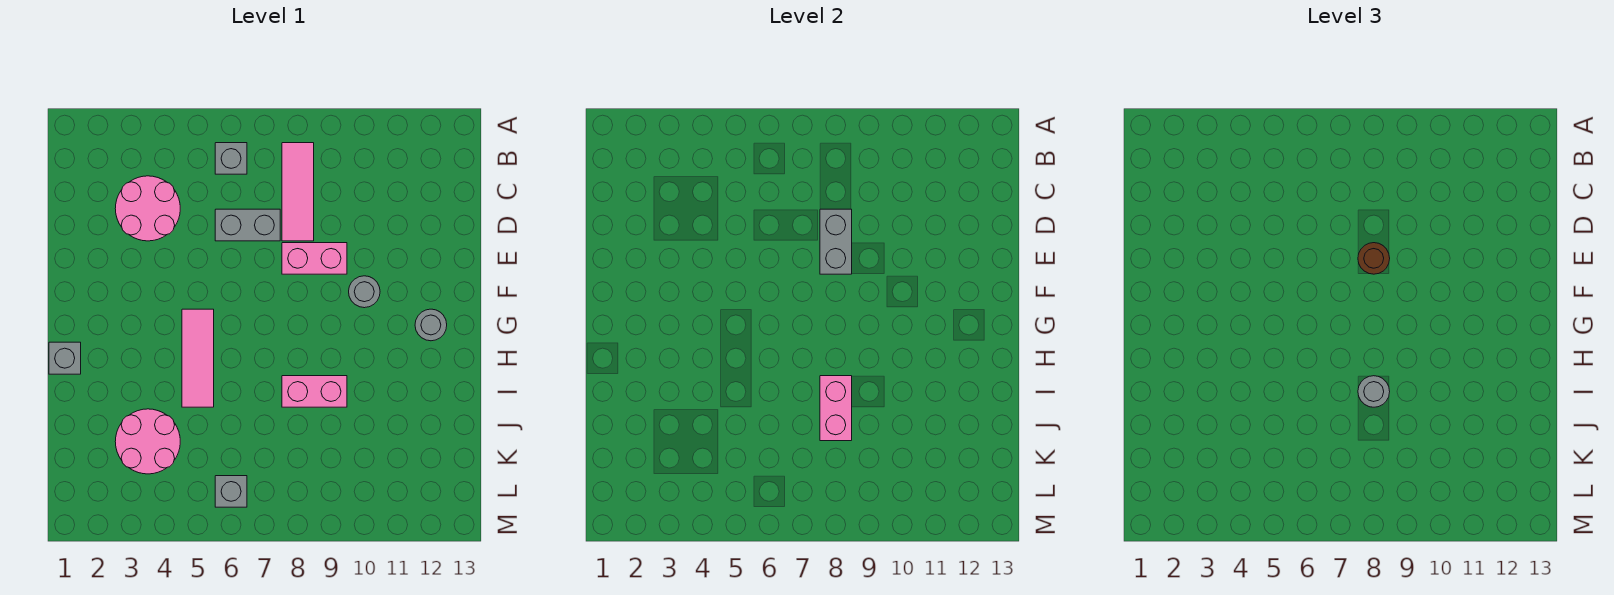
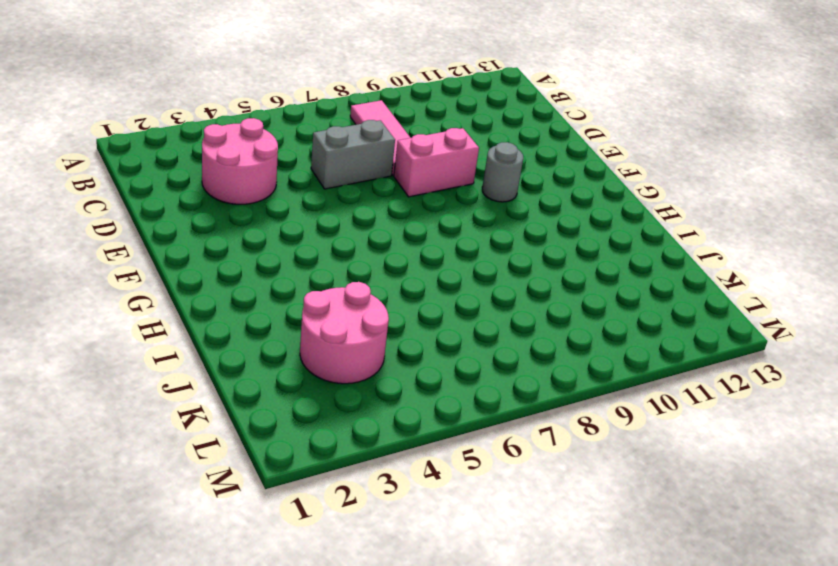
none -> grey 1x1 brick [215,143,247,174]
none -> pink 1x3 tile [182,309,214,407]
none -> grey 1x1 round brick [415,309,447,341]

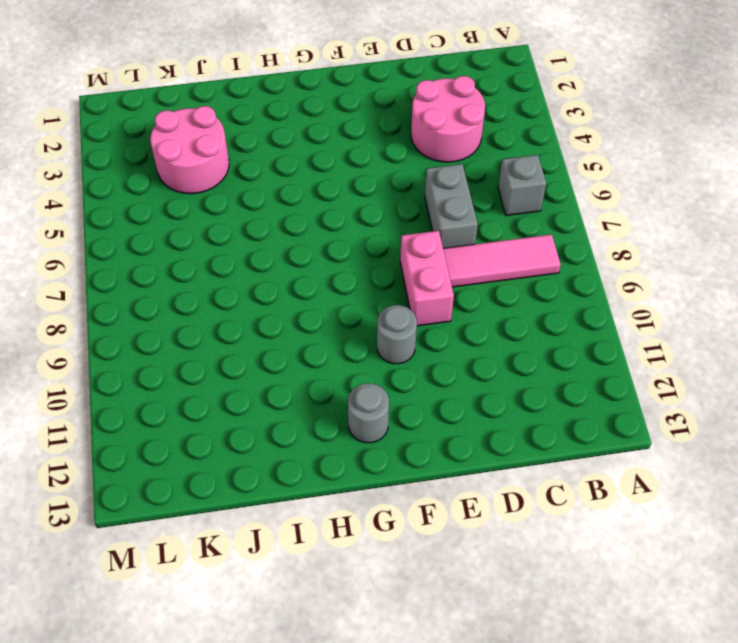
none -> pink 1x3 tile [182,309,214,407]
none -> grey 1x1 brick [49,342,81,374]
none -> pink 1x2 brick [282,376,347,407]

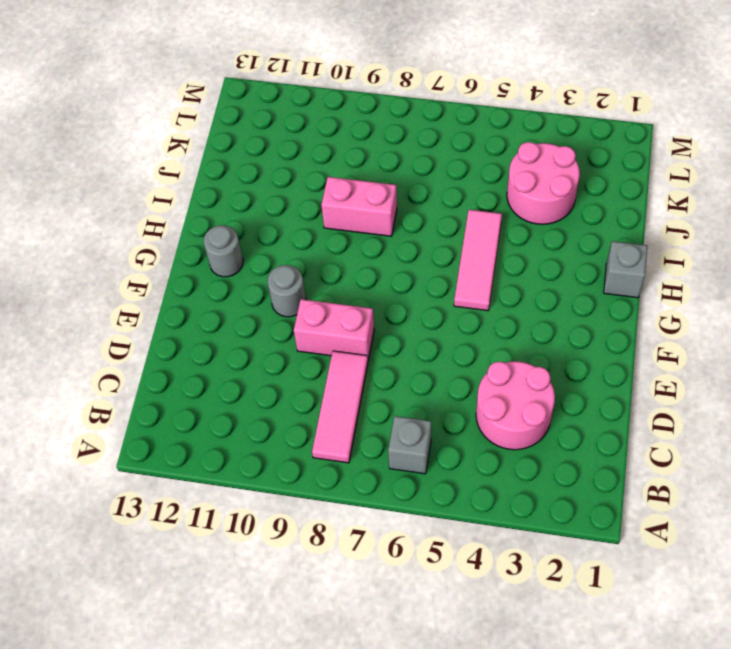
none -> grey 1x2 brick [215,209,280,241]
none -> grey 1x1 brick [215,476,247,507]
none -> grey 1x2 brick [820,209,852,274]

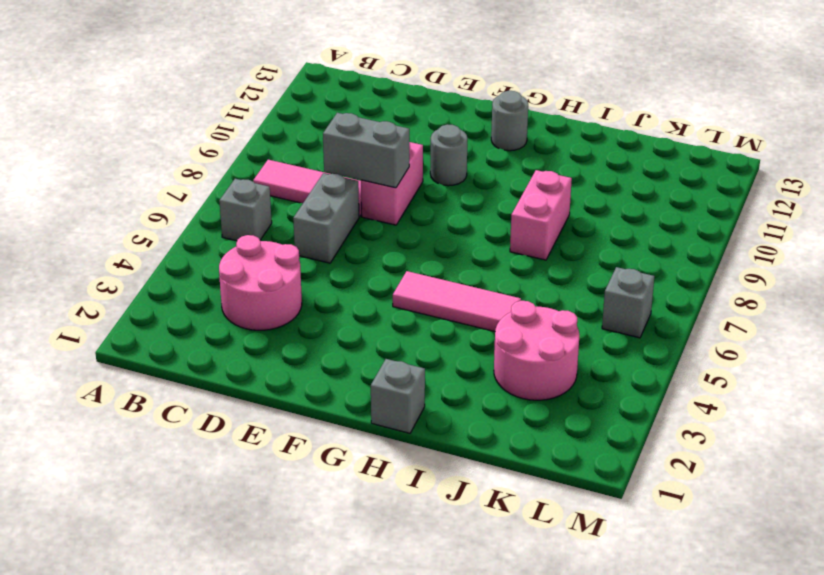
none -> pink 1x2 brick [820,376,852,441]
none -> brown 1x1 round brick [1358,243,1390,274]
none -> grey 1x1 round brick [1358,376,1390,407]

